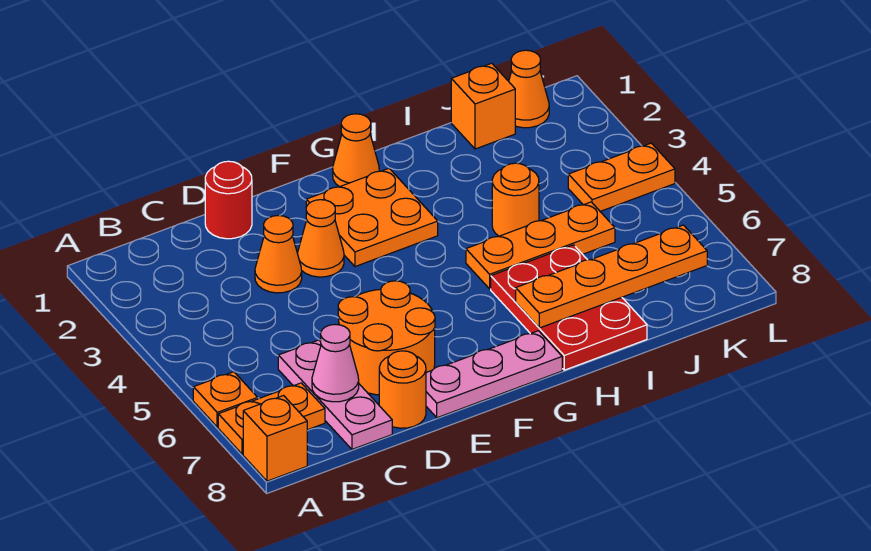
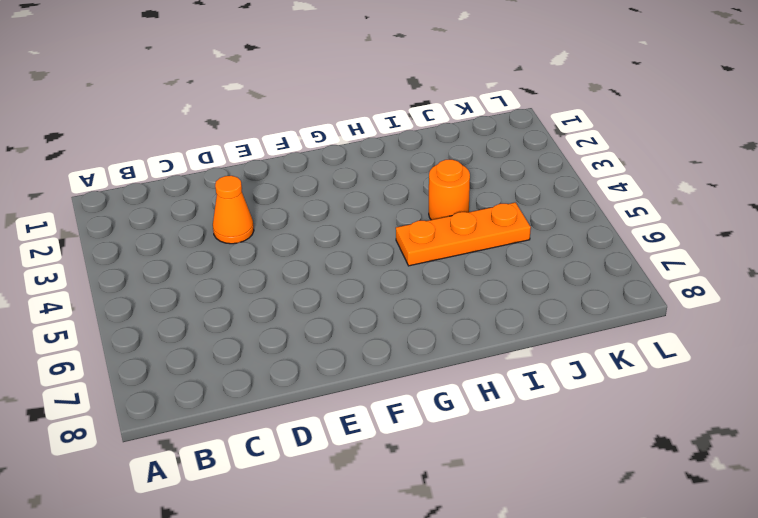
none -> orange 1x1 plate [193,372,258,427]
none -> orange 1x2 plate [218,383,325,454]
none -> orange 1x1 brick [243,396,307,481]

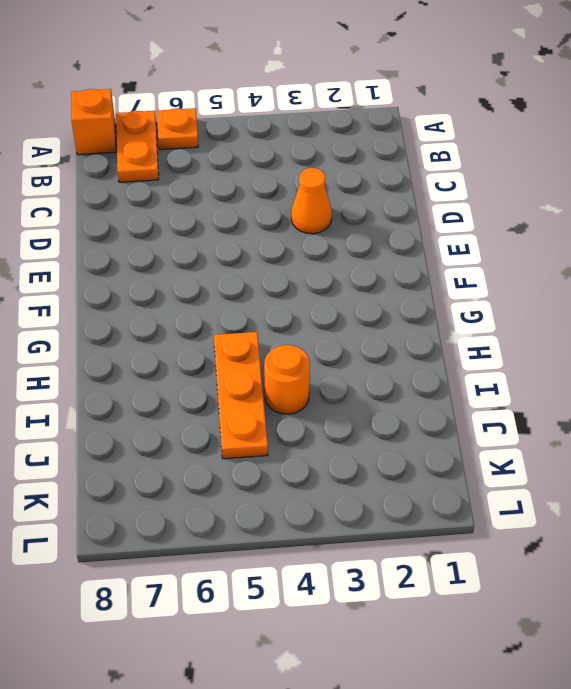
none -> pink 1x3 plate [278,340,392,449]
none -> red 1x1 round brick [205,161,252,239]
none -> orange 2x2 round brick [338,281,435,395]

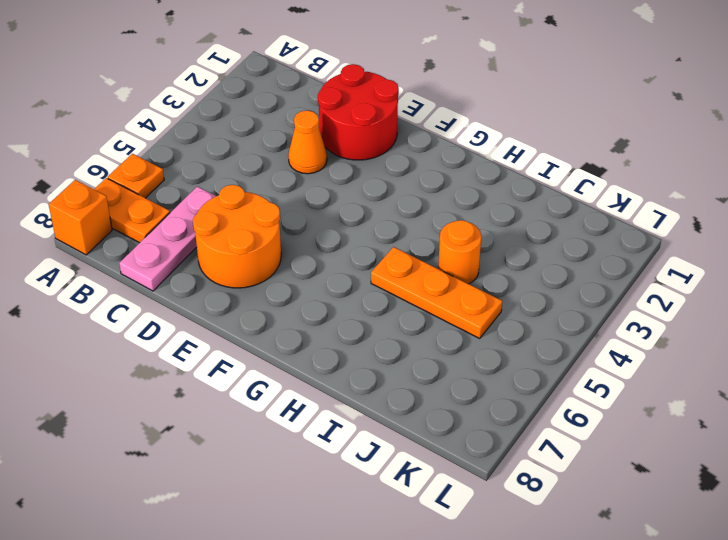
red 2x2 round brick [318,64,399,160] -> red 1x1 round brick [205,161,252,239]
none -> orange 1x1 round brick [379,351,426,428]
none -> orange 1x1 cone [297,200,344,277]
none -> pink 1x3 plate [426,331,562,418]

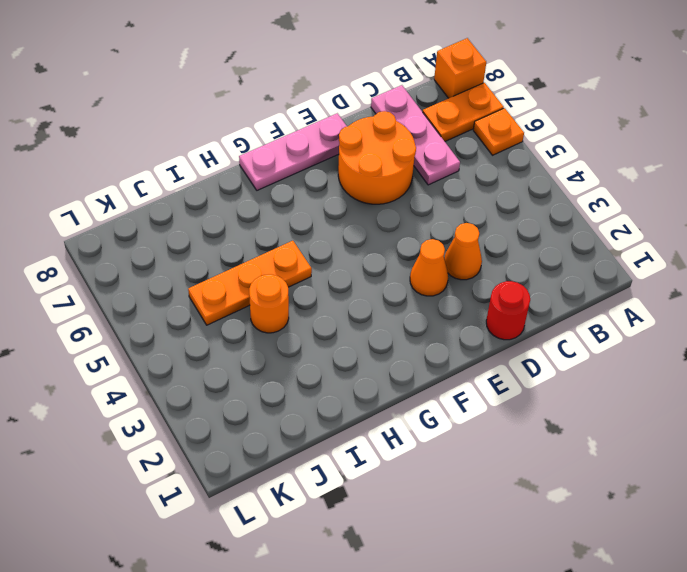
none -> orange 1x1 round brick [379,351,426,428]
none -> orange 2x2 plate [306,169,438,267]
none -> orange 1x1 cone [333,114,379,187]

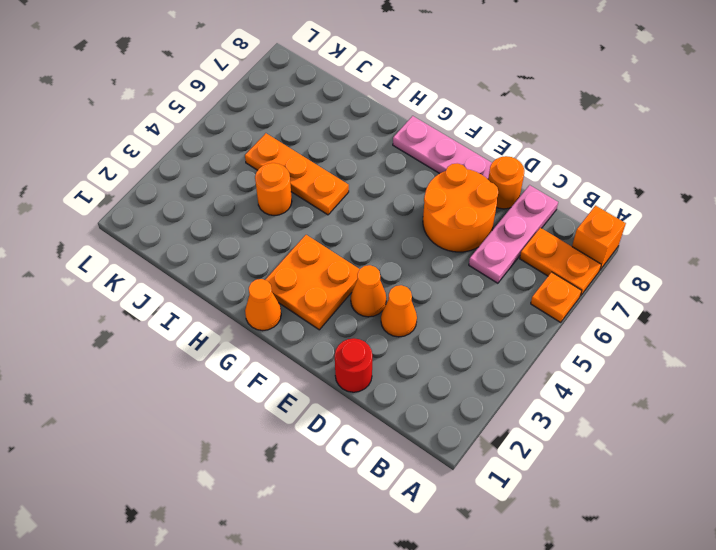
none -> red 2x3 plate [491,245,647,370]
none -> orange 1x1 brick [451,63,515,149]
none -> orange 1x1 cone [509,50,549,128]

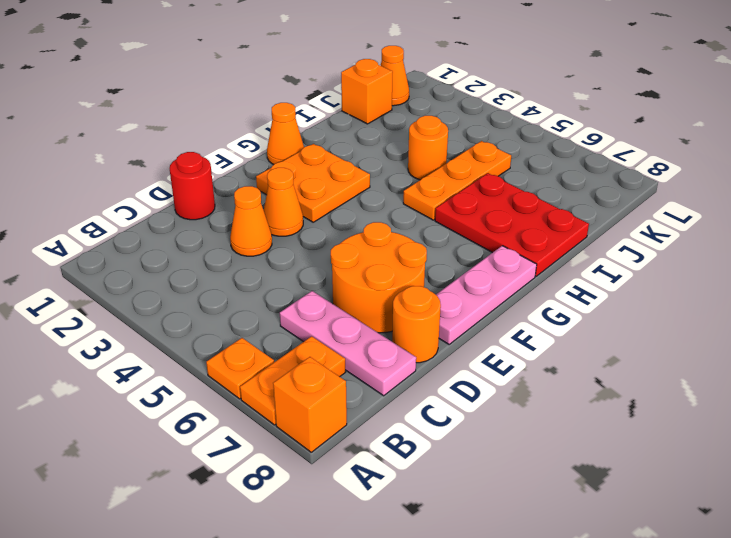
none -> orange 1x2 plate [568,143,675,211]
none -> pink 1x1 cone [312,324,359,402]
none -> orange 1x4 plate [516,225,707,328]

